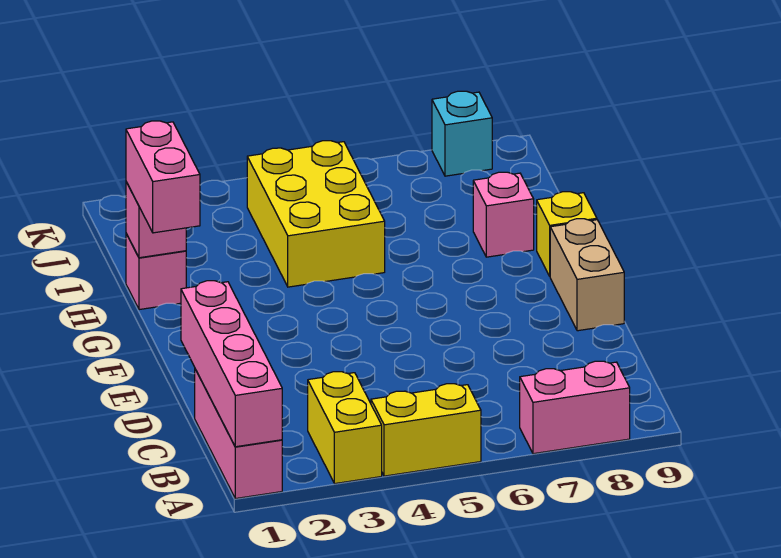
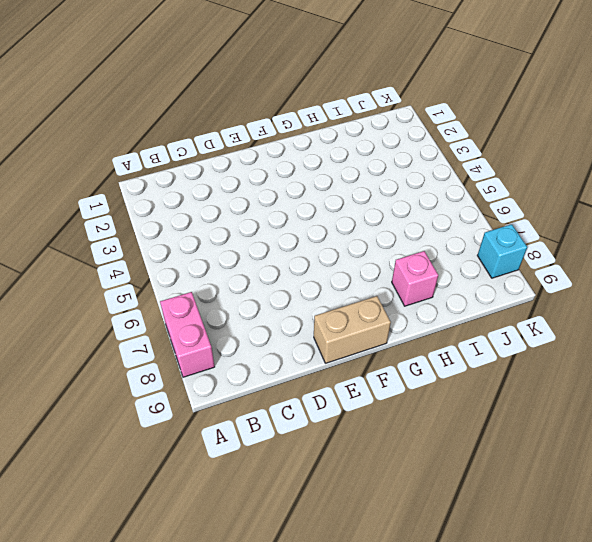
none -> pink 1x3 brick [195,369,282,499]
none -> yellow 1x2 brick [308,372,382,484]
none -> yellow 1x2 brick [371,384,481,476]

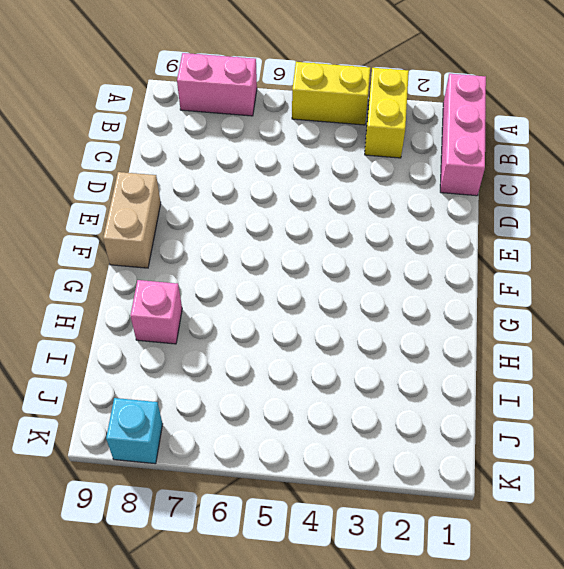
none -> yellow 1x1 brick [537,192,597,276]
none -> pink 1x1 brick [126,234,186,310]
none -> yellow 2x3 brick [247,141,385,287]

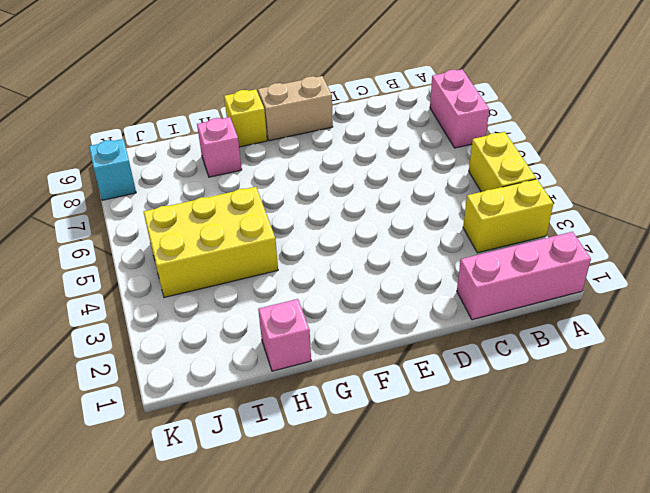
none -> pink 1x4 brick [181,281,282,447]
none -> pink 1x1 brick [126,182,186,258]
none -> pink 1x2 brick [126,121,200,233]

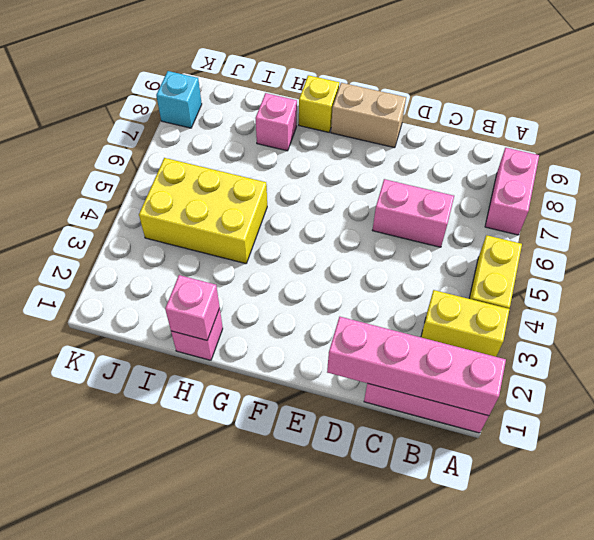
pink 1x2 brick [372,179,454,247] -> pink 1x2 brick moved to [126,121,200,233]

